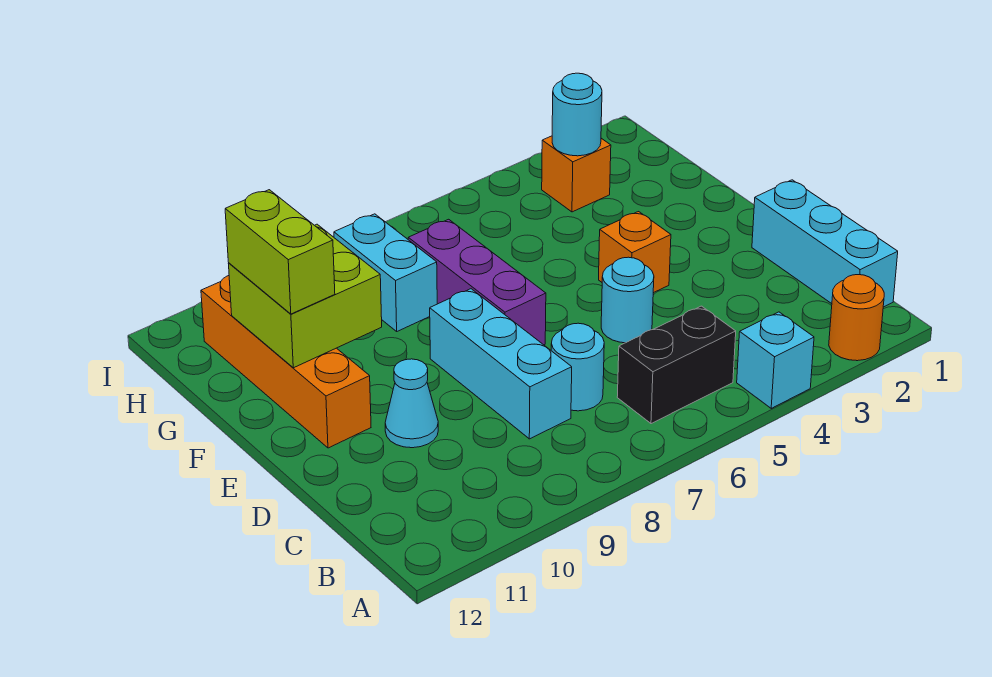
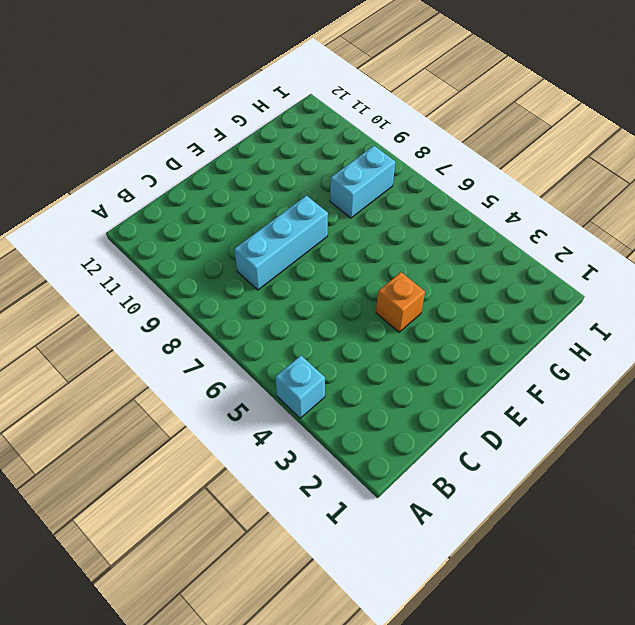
none -> orange 1x1 round brick [829,275,884,361]
none -> cyan 1x3 brick [752,180,898,307]
none -> black 1x2 brick [617,306,736,424]

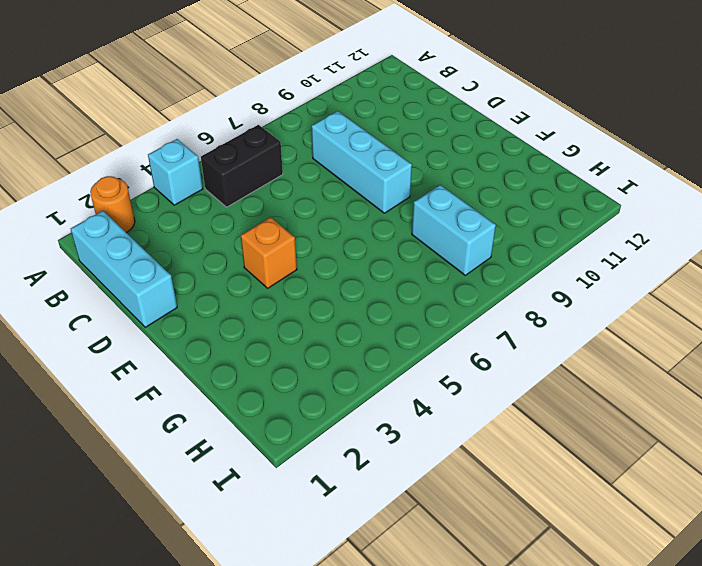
none -> cyan 1x1 round brick [551,323,604,411]
none -> cyan 1x1 round brick [601,257,654,343]
none -> cyan 1x1 cone [385,359,438,448]

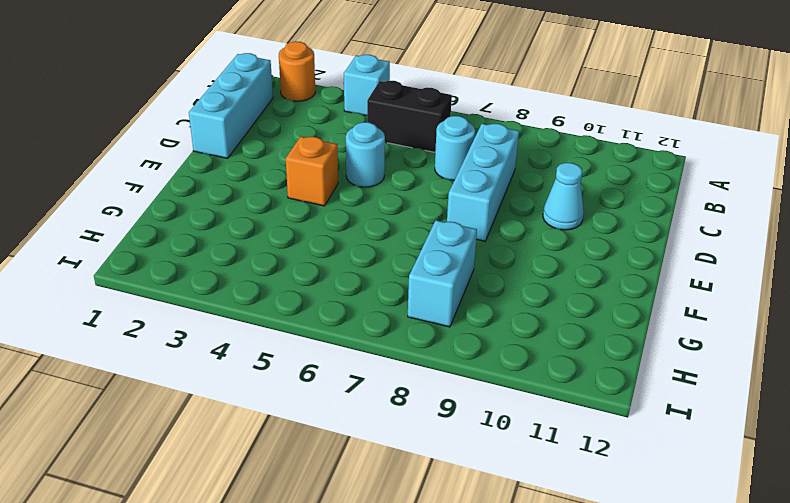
none -> purple 1x3 brick [408,219,546,345]
none -> orange 1x4 brick [201,276,371,448]
none -> orange 1x1 brick [542,136,611,212]

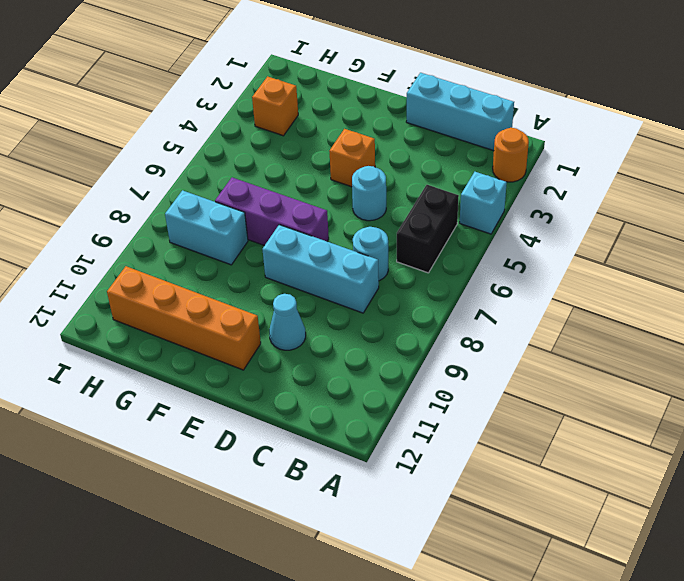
none -> lime 2x2 brick [228,224,382,368]
none -> cyan 1x1 round brick [552,73,602,156]
none -> lime 1x2 brick [225,190,335,314]

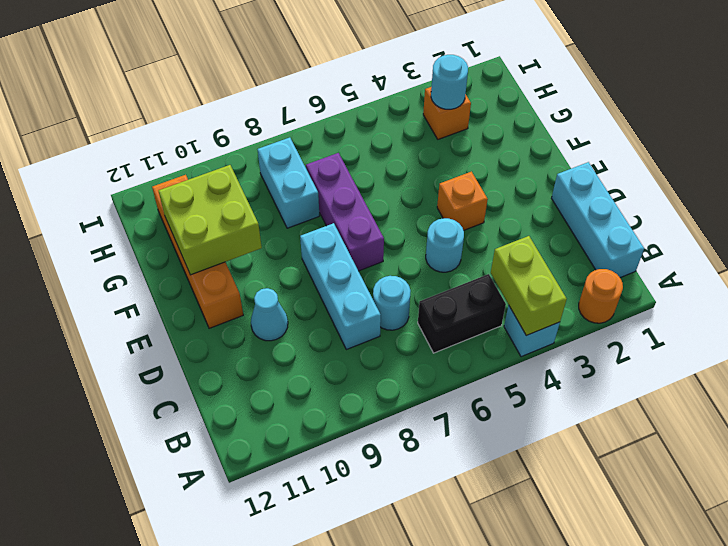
lime 1x2 brick [491,236,567,336] -> lime 1x2 brick moved to [225,190,335,314]

